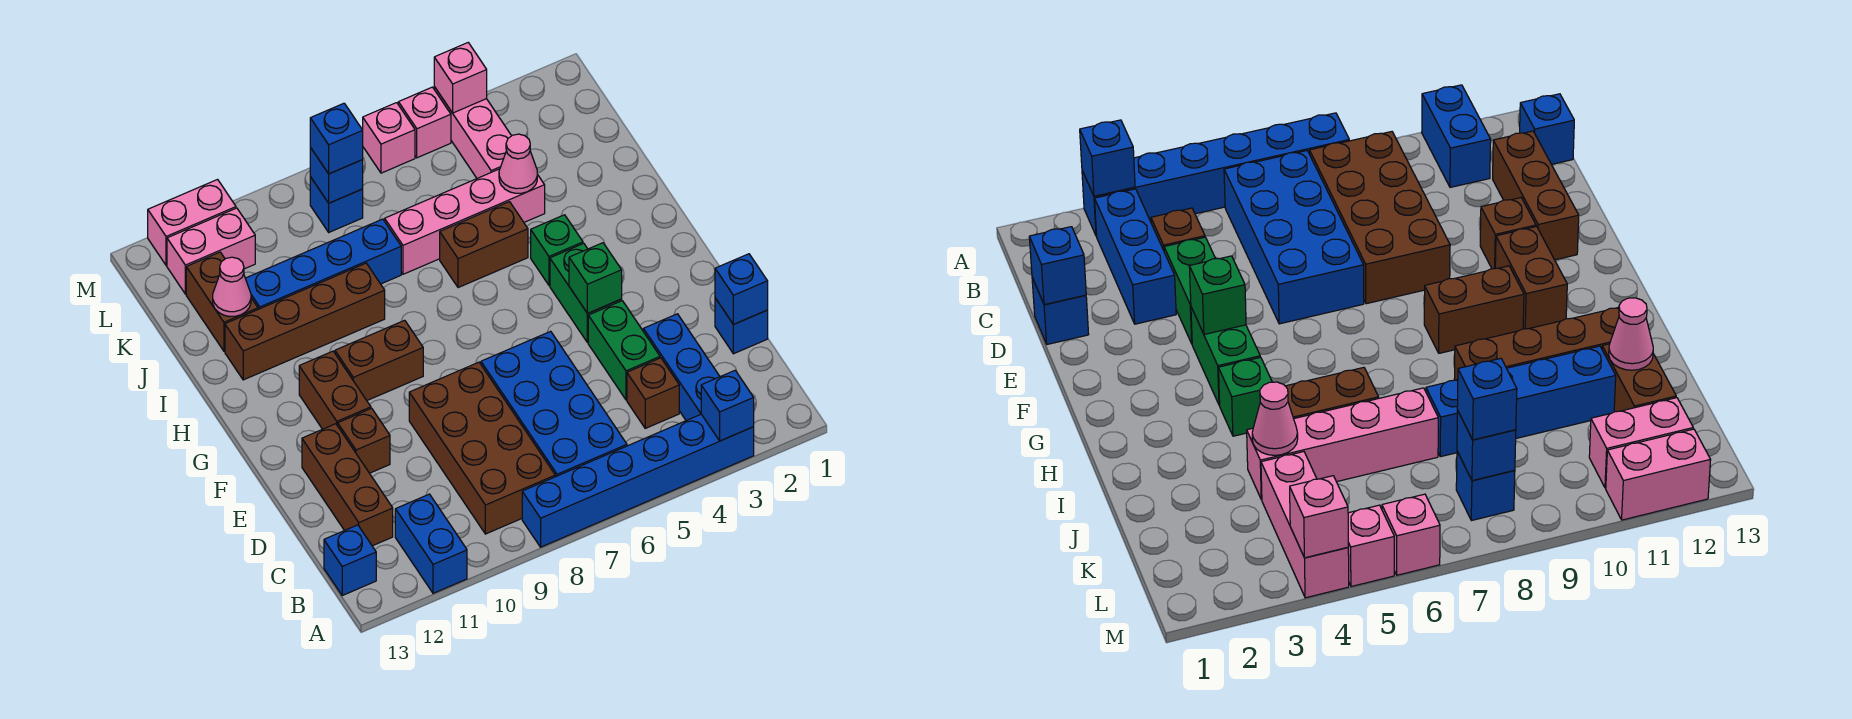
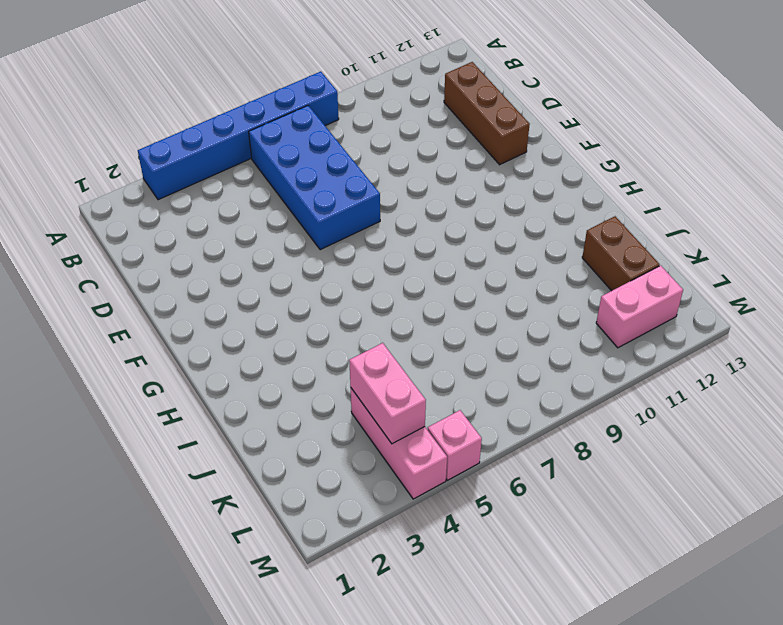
pink 1x2 brick [349,343,426,444] -> pink 1x2 brick turned to [148,180,236,266]
none -> blue 1x2 brick [395,494,467,593]
none -> blue 1x3 brick [643,314,720,421]
none -> brown 2x4 brick [409,362,555,534]
none -> blue 1x1 brick [324,525,376,595]

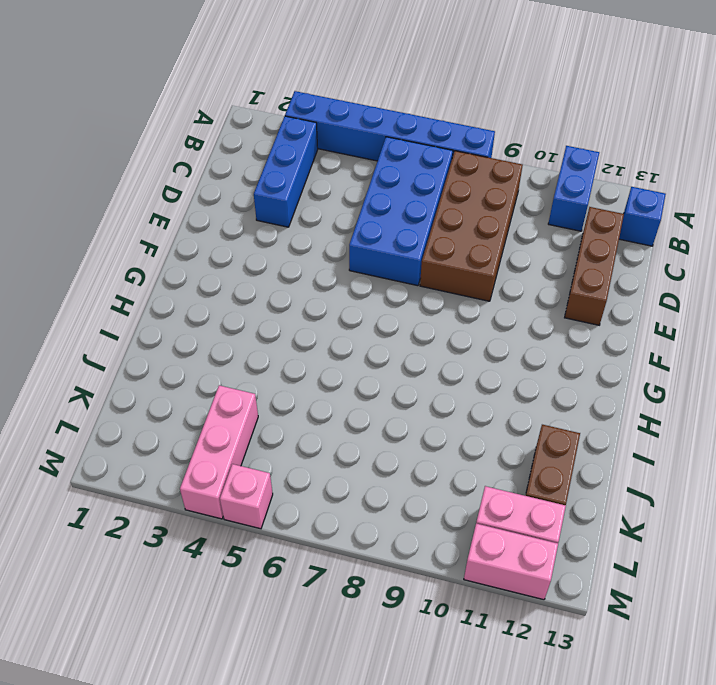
none -> brown 1x1 brick [627,358,679,428]
none -> blue 1x1 brick [715,298,768,354]
none -> green 1x2 brick [588,301,660,400]
none -> brown 1x1 brick [338,408,390,473]

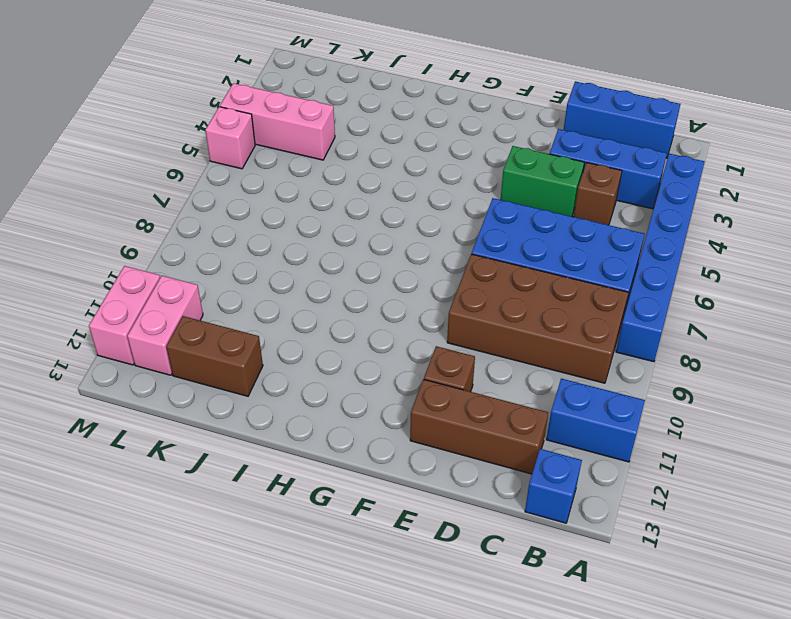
blue 1x3 brick [564,81,680,158] -> blue 1x1 brick [715,298,768,354]
none -> green 1x2 brick [550,243,622,343]
none -> brown 1x2 brick [299,351,371,429]
none -> brown 1x2 brick [335,320,423,400]
none -> green 1x1 brick [531,215,583,285]

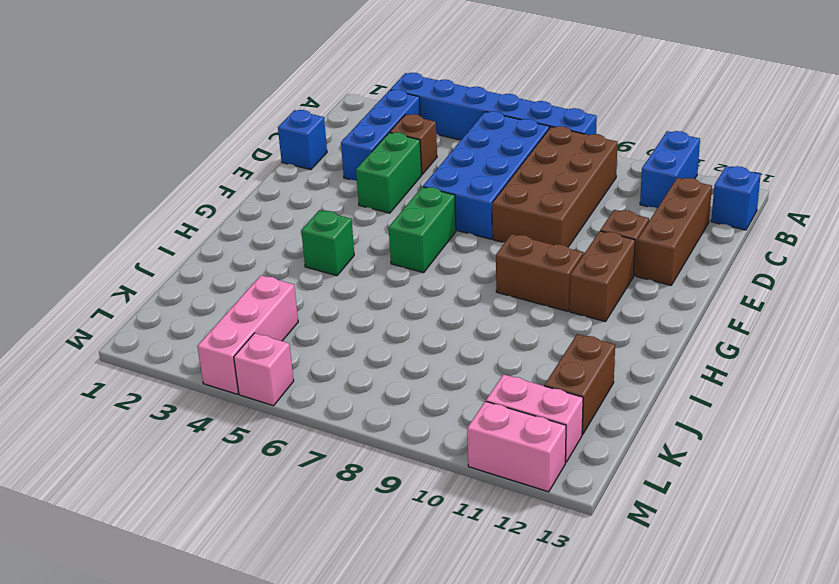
green 1x2 brick [389,187,456,273] -> green 1x2 brick moved to [550,243,622,343]
none -> brown 1x2 brick [440,202,528,288]
none -> brown 1x4 brick [225,263,385,380]
none -> pink 1x4 brick [385,169,545,274]
none -> blue 1x4 brick [245,219,401,309]

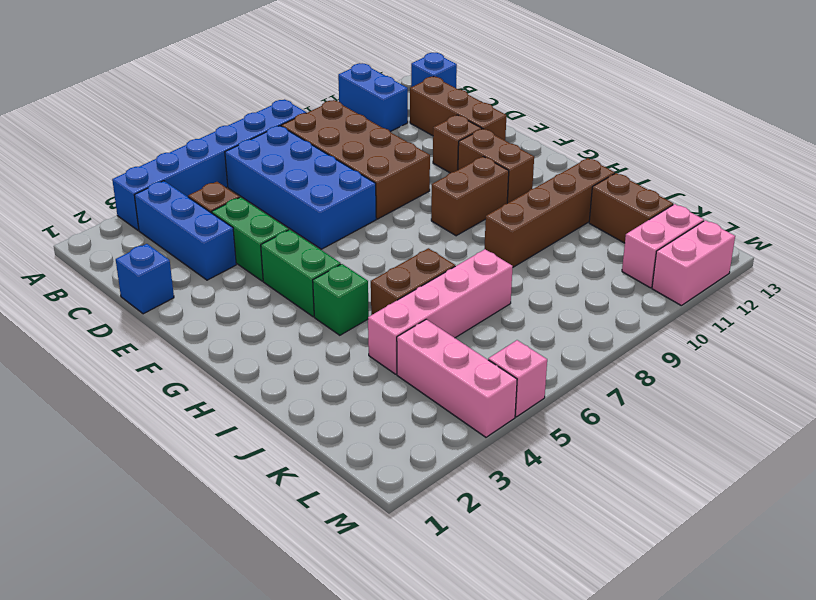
none -> blue 1x4 brick [245,219,401,309]
none -> blue 1x1 brick [310,177,363,232]
none -> pink 1x1 brick [363,103,415,173]
none -> blue 1x1 brick [701,371,754,441]

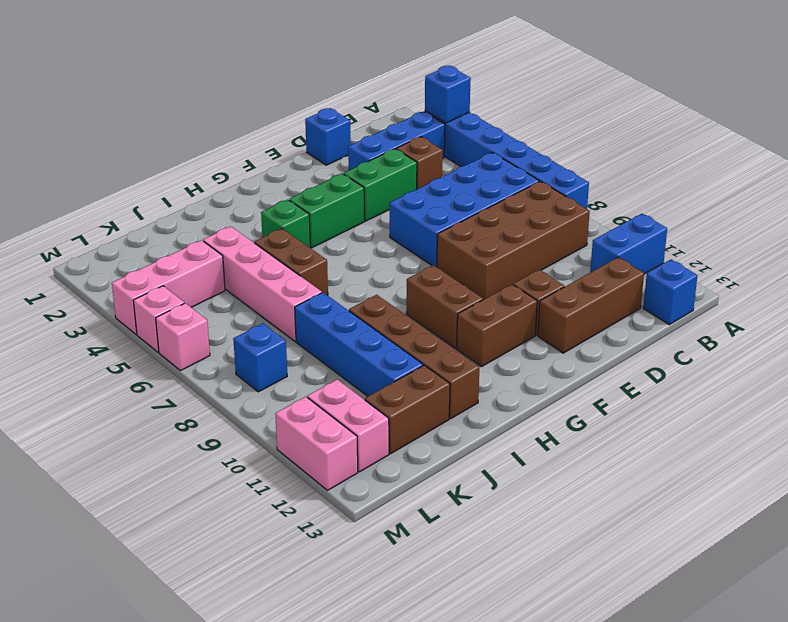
none -> blue 1x1 brick [715,254,768,325]
none -> green 1x1 brick [569,243,622,313]
none -> pink 1x1 cone [499,134,537,193]
none -> pink 1x1 cone [213,257,251,317]

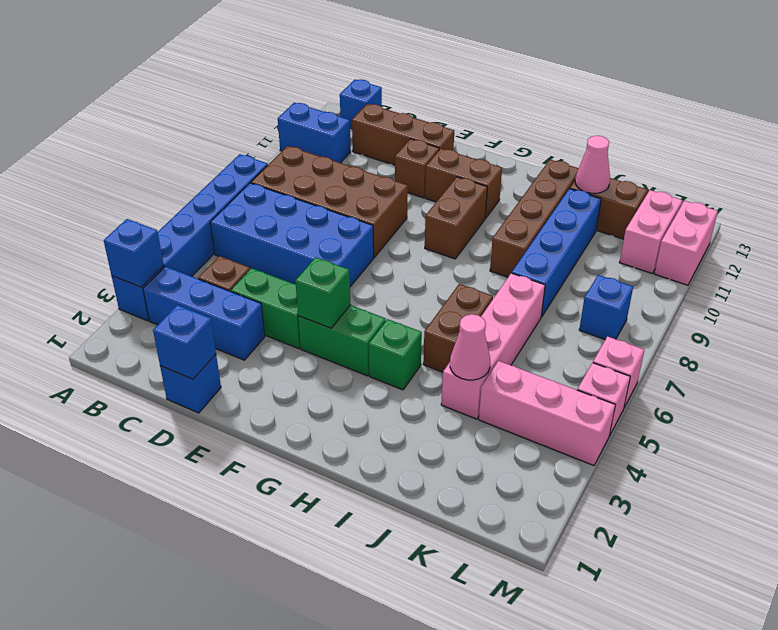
none -> blue 1x1 brick [310,148,363,203]
none -> pink 1x1 brick [434,43,487,113]
none -> blue 1x1 brick [310,103,363,174]

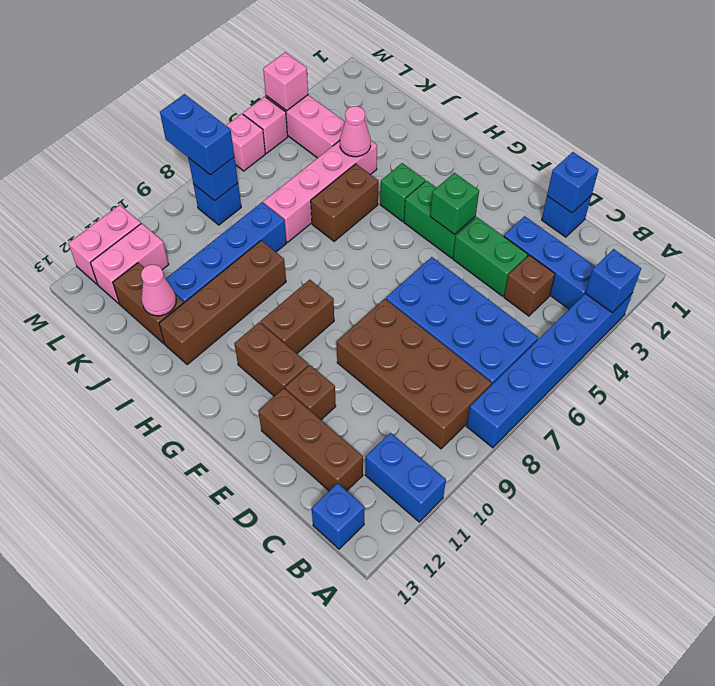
blue 1x2 brick [160,94,234,175] -> blue 1x1 brick [310,103,363,174]

